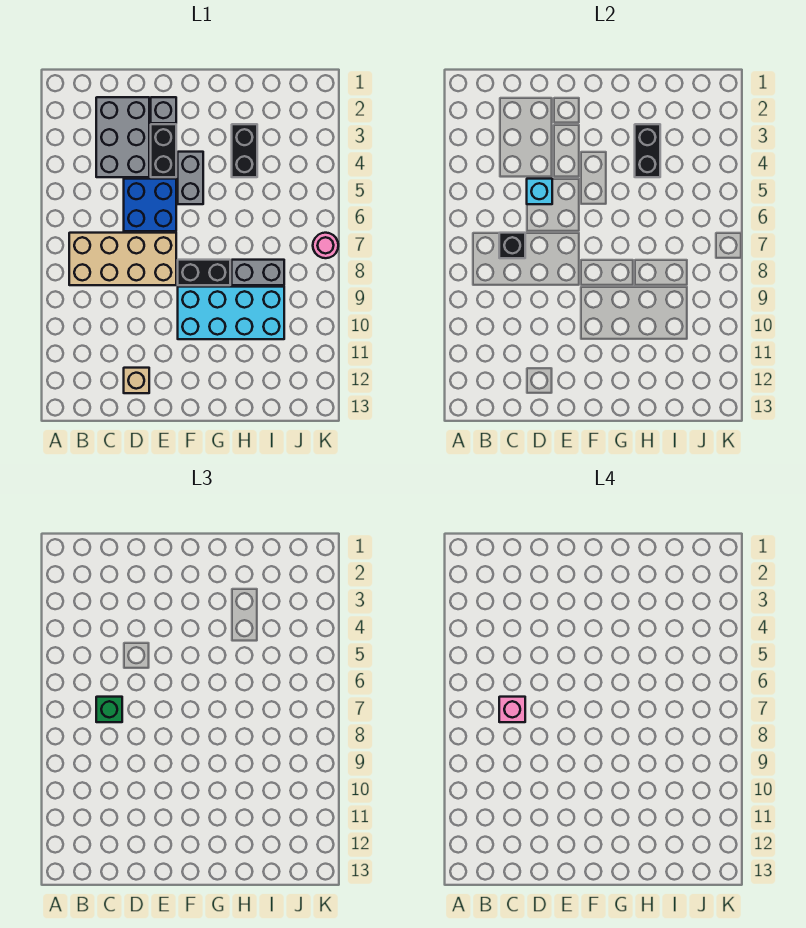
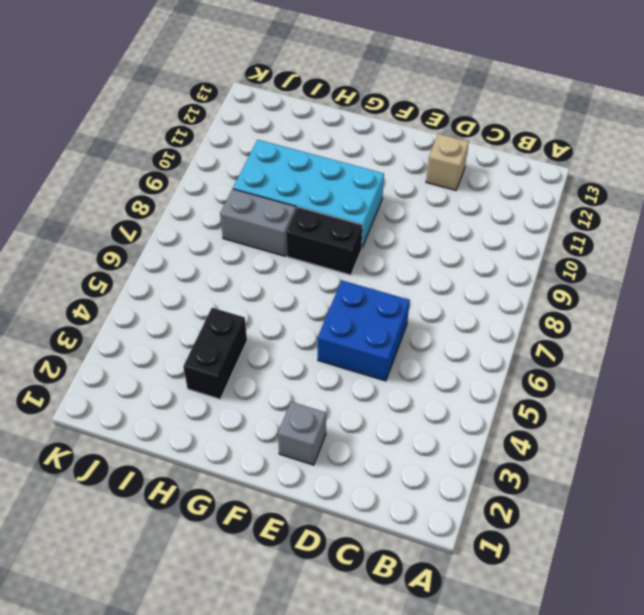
none -> tan 2x4 brick [69,233,176,285]
none -> grey 2x3 brick [96,97,149,177]
none -> black 1x2 brick [151,124,176,177]

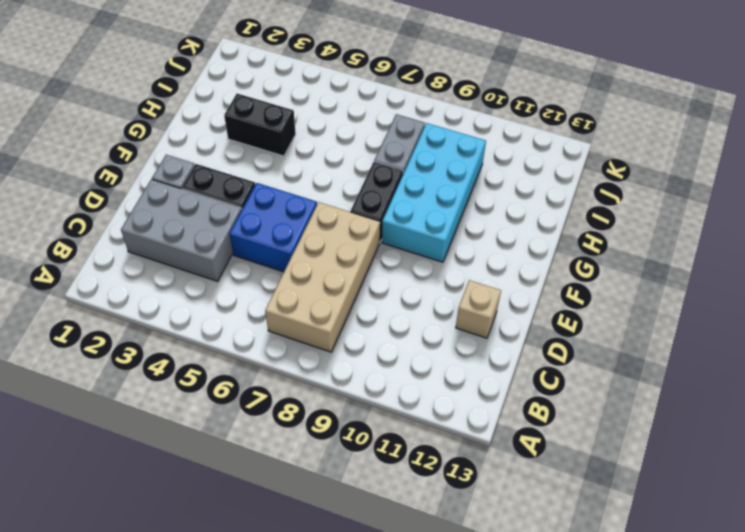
none -> grey 1x2 brick [178,152,203,204]
none -> pink 1x1 round brick [313,233,338,258]
none -> black 1x1 brick [499,233,525,258]

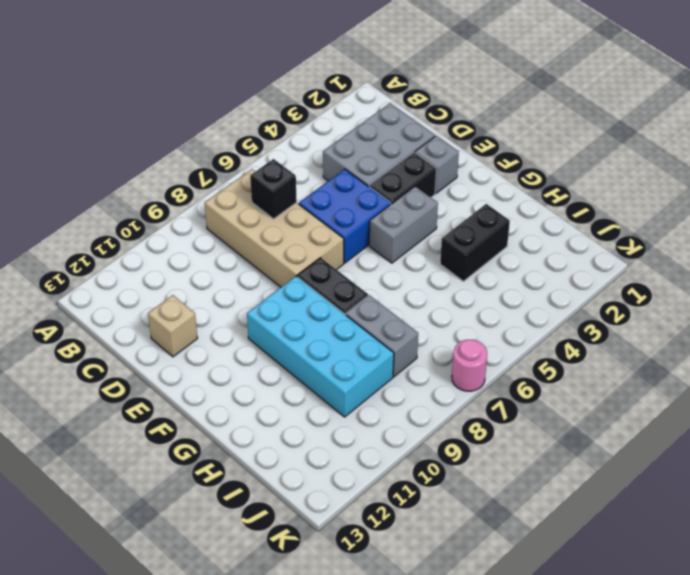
none -> cyan 1x1 brick [527,179,552,204]
none -> black 1x2 brick [635,124,660,177]
none -> green 1x1 brick [96,697,122,722]

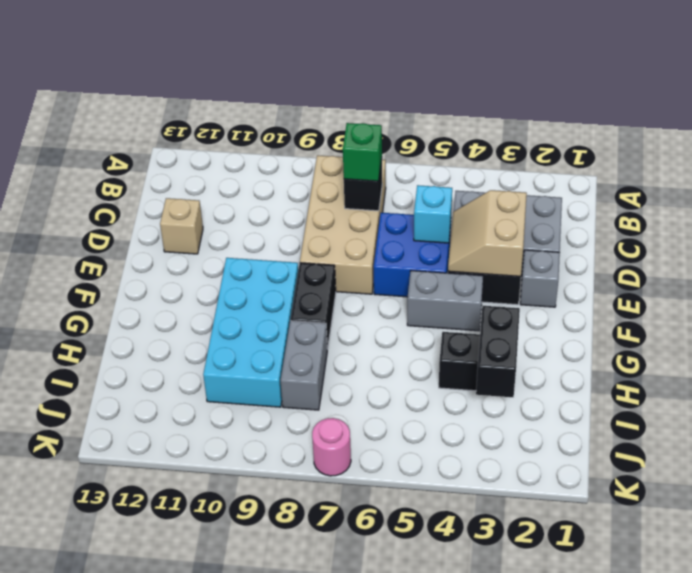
tan 2x2 slope [448,190,527,276] -> none
black 1x2 brick [476,306,520,397] -> black 1x2 brick turned to [635,124,660,177]
none -> pink 1x1 brick [499,697,525,722]

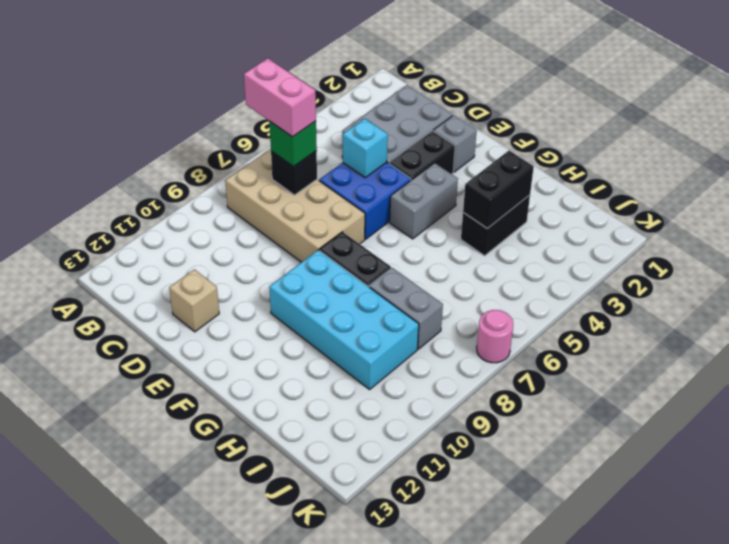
pink 1x2 brick [244,58,316,137] -> pink 1x1 brick [499,697,525,722]

